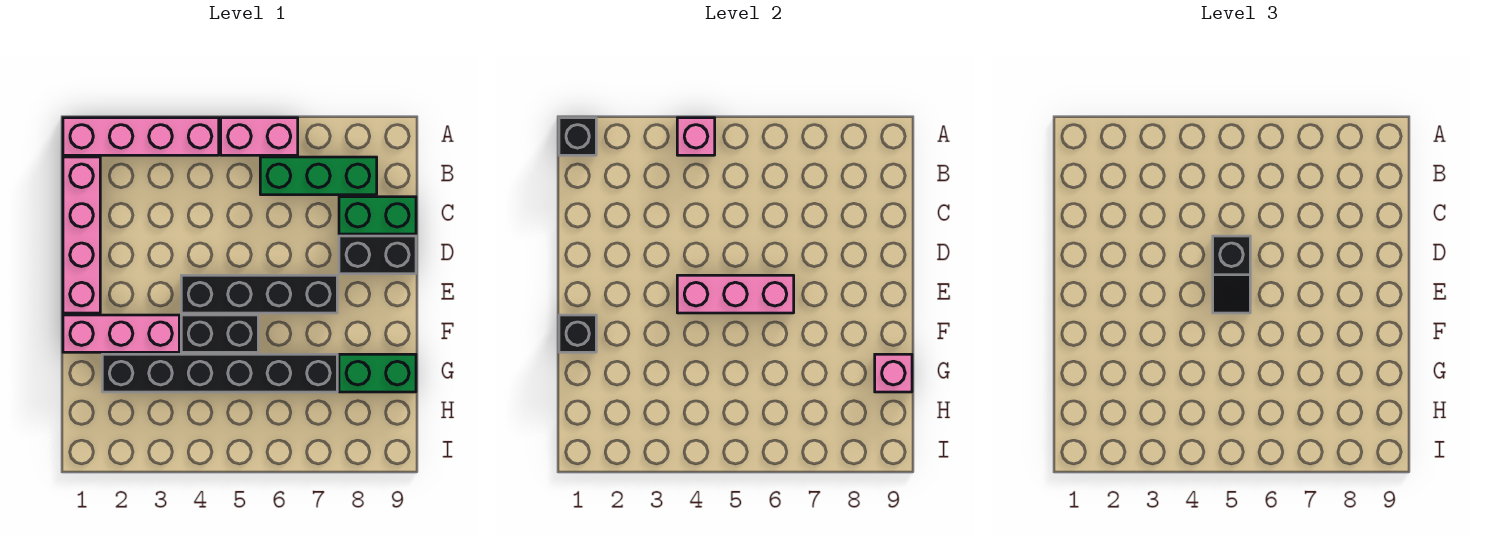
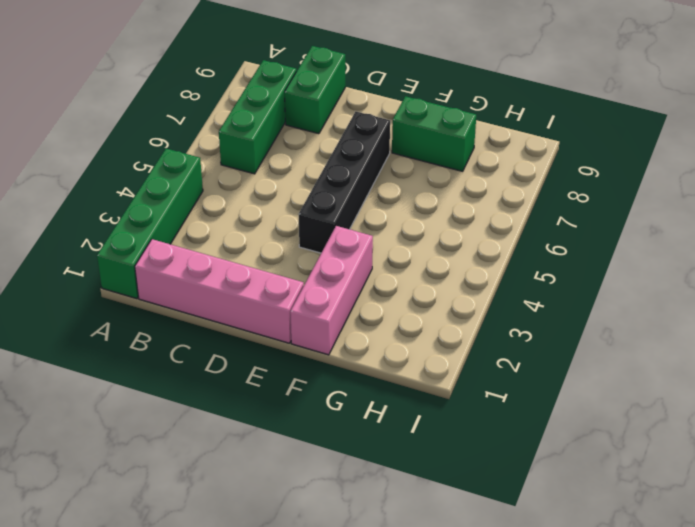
green 1x4 brick [97,149,203,299] -> pink 1x4 brick [63,118,219,155]
green 1x2 brick [392,96,476,171] -> green 1x2 brick turned to [339,354,416,392]
none -> pink 1x2 brick [221,118,298,155]
none -> black 1x2 brick [339,236,416,274]
none -> black 1x2 brick [181,315,258,352]

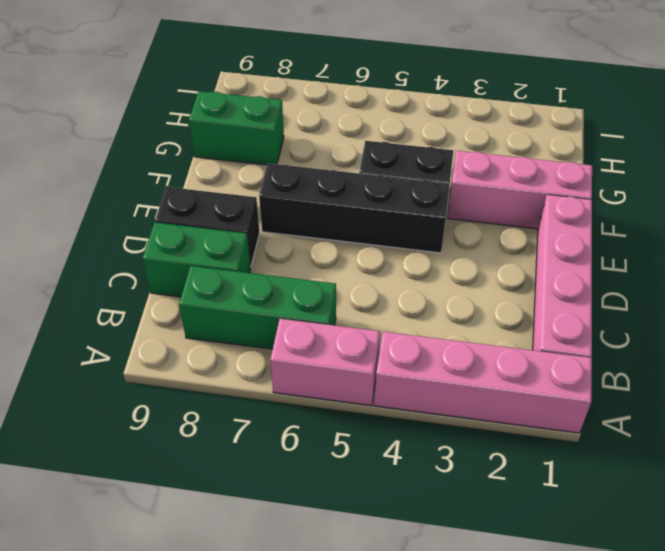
none -> black 1x6 brick [102,354,337,392]
none -> black 1x1 brick [559,118,596,155]
none -> pink 1x1 brick [677,118,715,155]

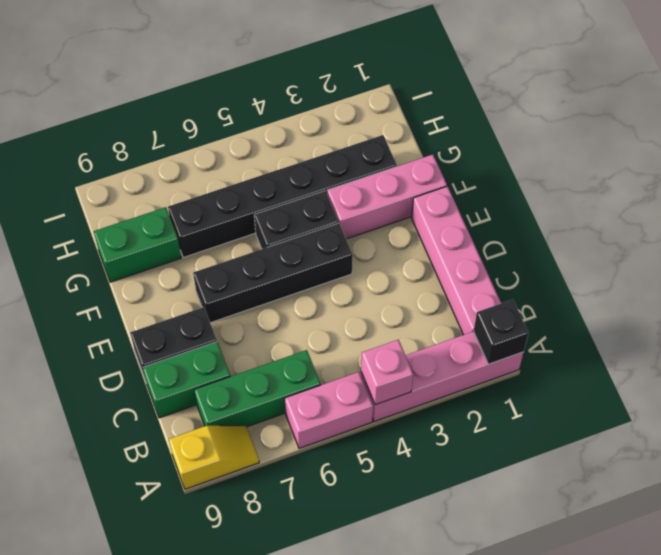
yellow 1x2 slope [169,426,259,489] -> none
none -> pink 1x3 brick [677,275,794,313]
none -> black 1x1 brick [559,315,596,352]
none -> pink 1x1 brick [875,354,912,392]

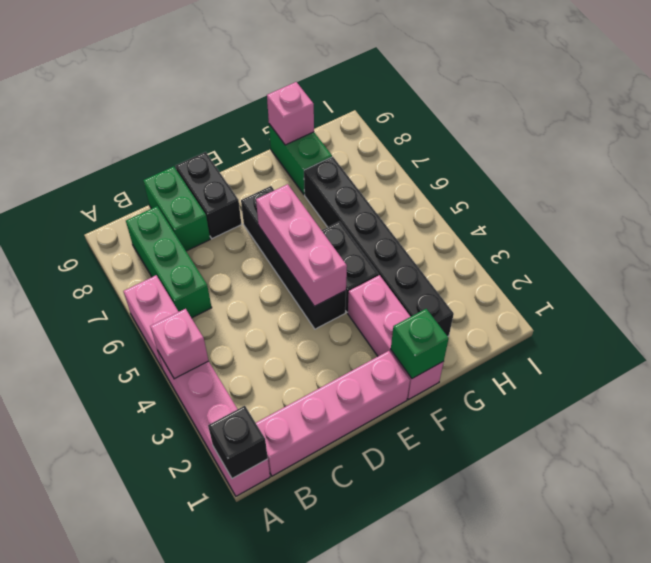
green 1x1 brick [391,309,449,378] -> black 1x1 brick [559,315,596,352]
none -> black 1x2 slope [1213,236,1250,313]

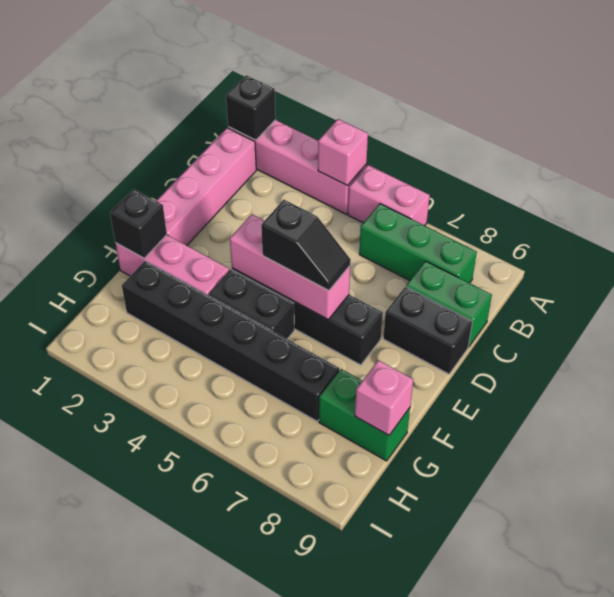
black 1x2 slope [261,200,351,291] -> black 1x2 slope turned to [1213,236,1250,313]

